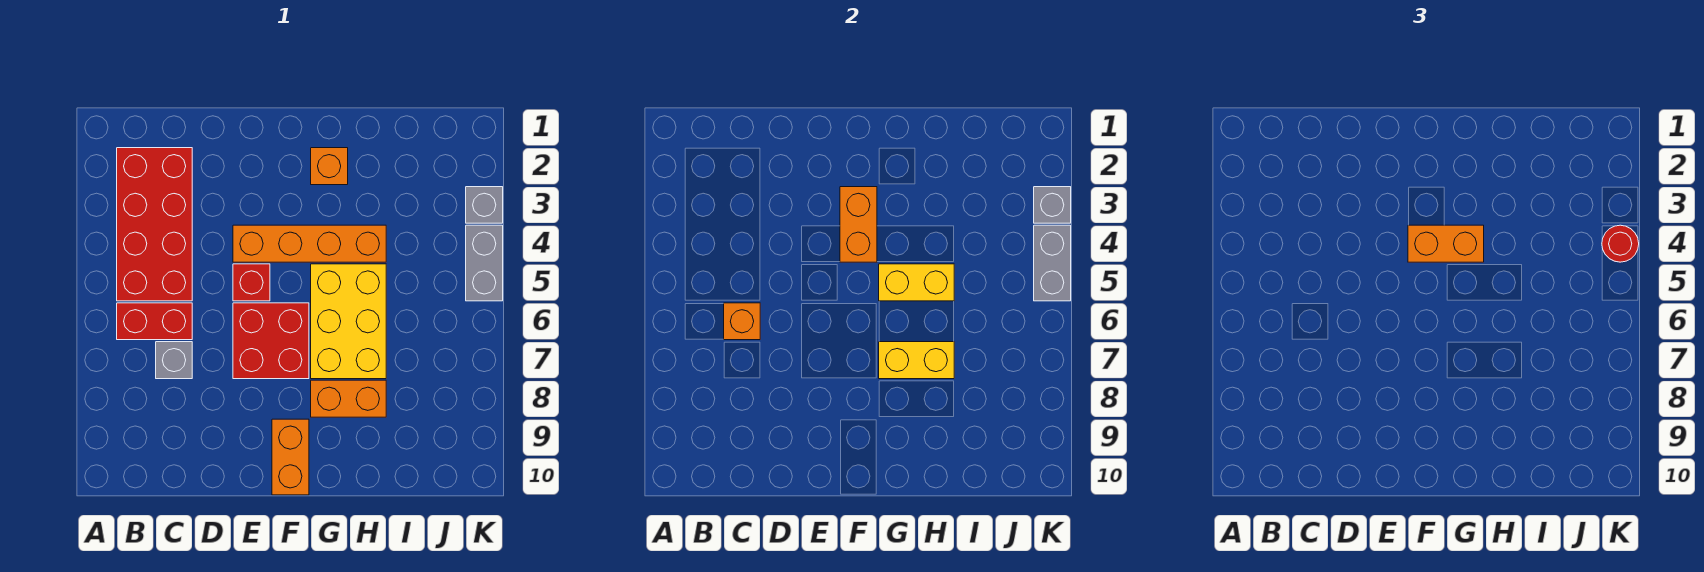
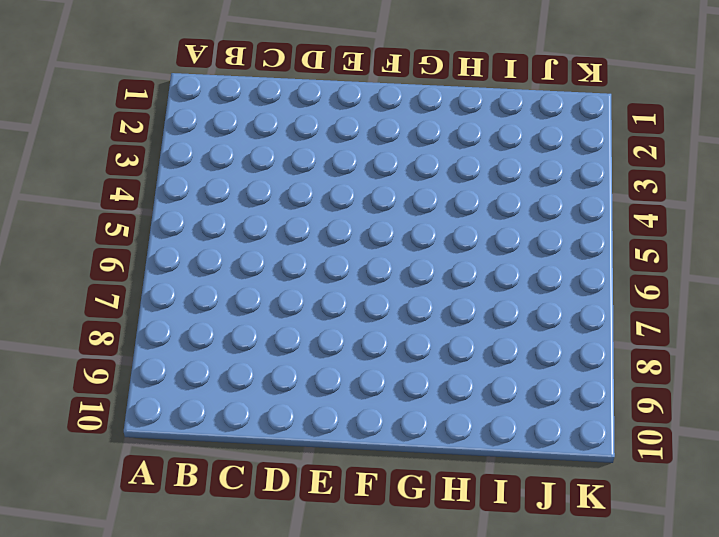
none -> red 2x4 brick [117,148,192,301]
none -> red 1x2 brick [117,303,192,340]
none -> grey 1x1 brick [156,342,192,379]

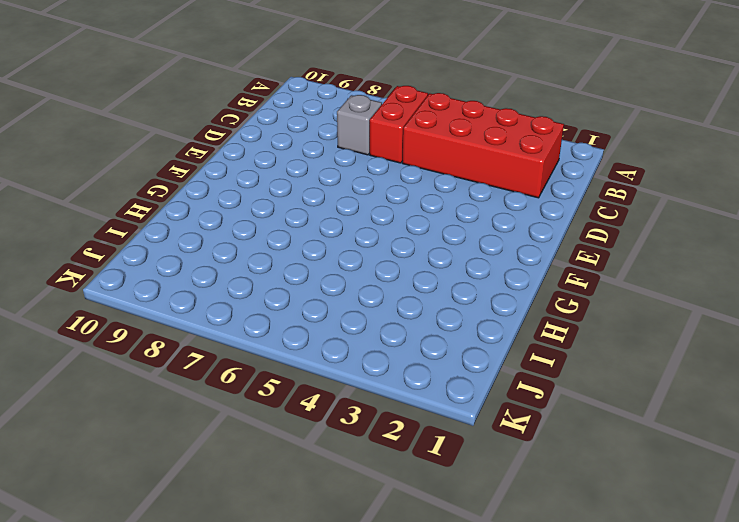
none -> orange 1x4 brick [233,225,386,262]
none -> red 1x1 brick [233,264,270,301]
none -> red 2x2 brick [233,303,309,379]

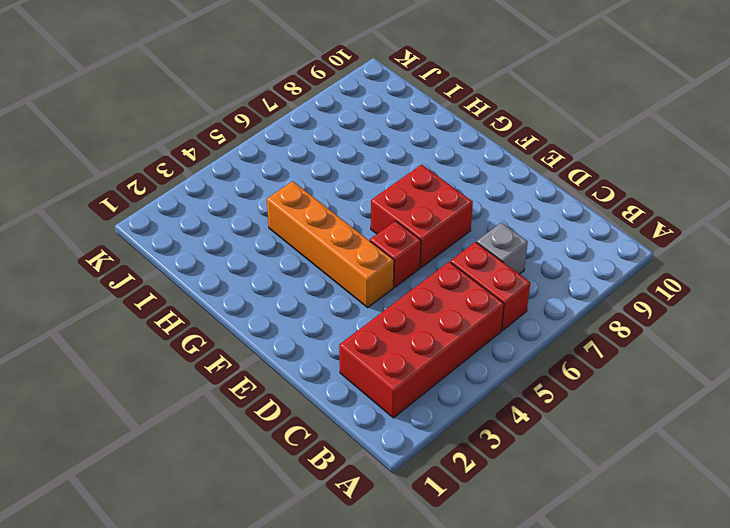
none -> orange 1x2 brick [272,419,309,495]
none -> orange 1x1 brick [311,148,348,185]
none -> yellow 2x3 brick [311,264,386,379]

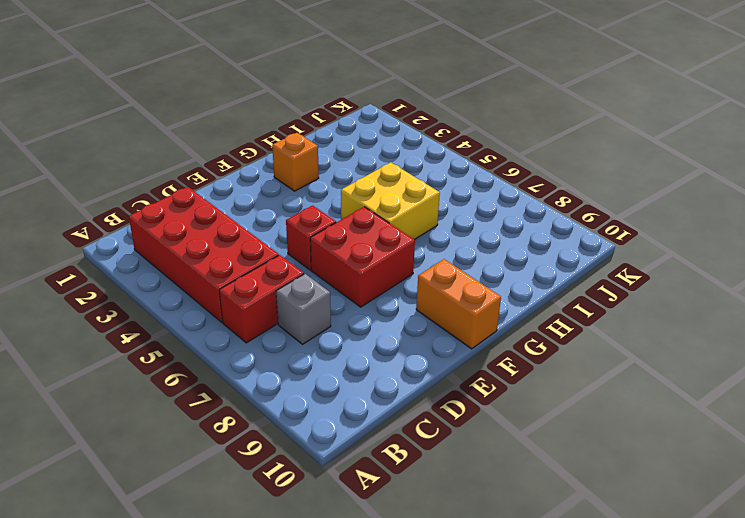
yellow 2x2 brick [341,162,440,240] -> yellow 2x3 brick [311,264,386,379]
none -> orange 1x4 brick [233,225,386,262]
none -> orange 1x2 brick [311,380,386,417]
none -> grey 1x1 brick [466,187,503,223]

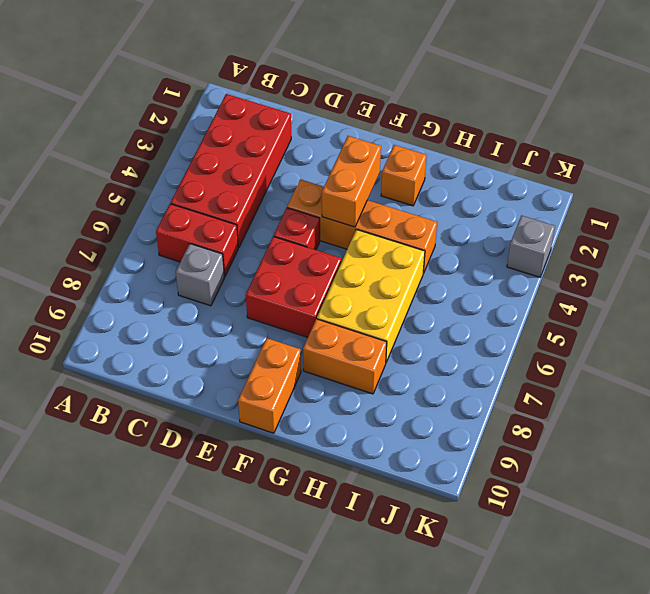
none -> grey 1x2 brick [466,225,503,301]
none -> orange 1x1 brick [724,303,760,340]
none -> yellow 1x2 brick [879,264,954,301]

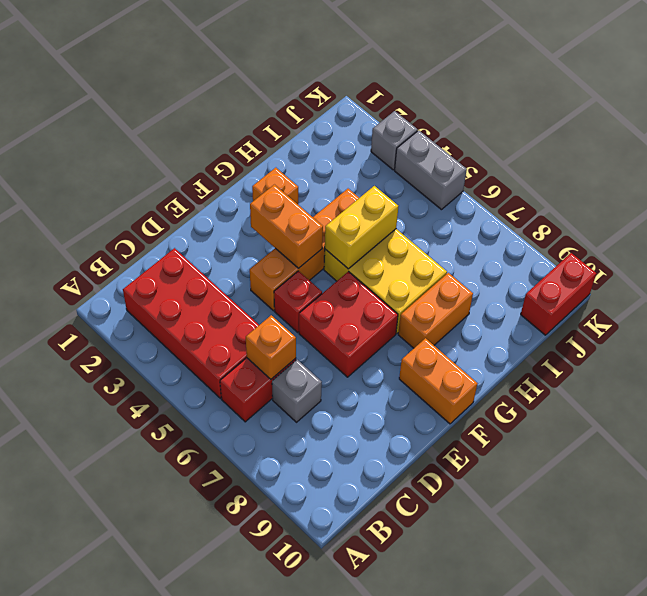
red 1x2 brick [521,253,596,335] -> none
none -> yellow 1x2 brick [879,342,954,379]
none -> grey 1x1 brick [1034,187,1071,223]
none -> grey 1x2 brick [1034,225,1071,301]

